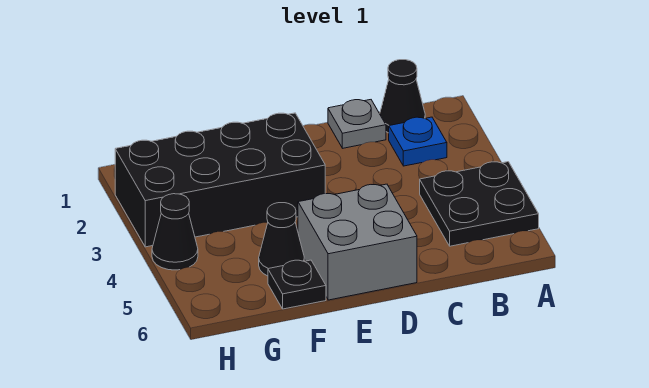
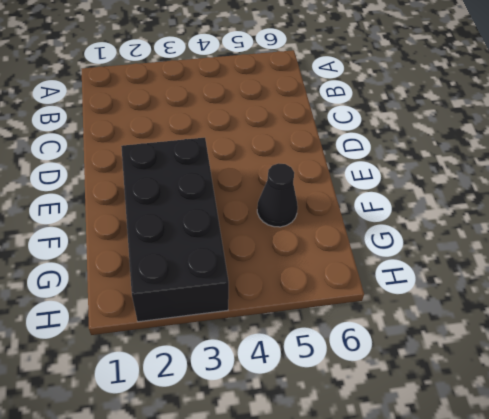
none -> black 2x2 plate [420,162,539,246]
none -> black 1x1 cone [380,60,425,133]

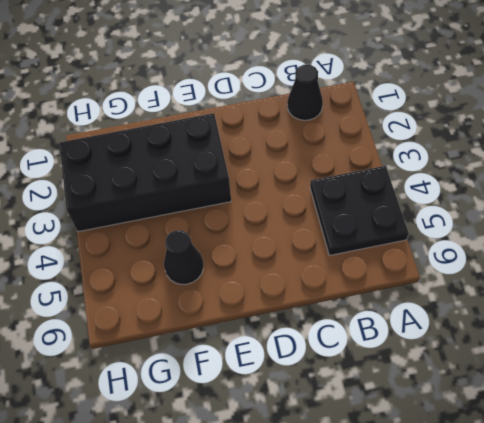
none -> blue 1x1 plate [389,117,447,166]
none -> grey 1x1 plate [328,100,386,148]

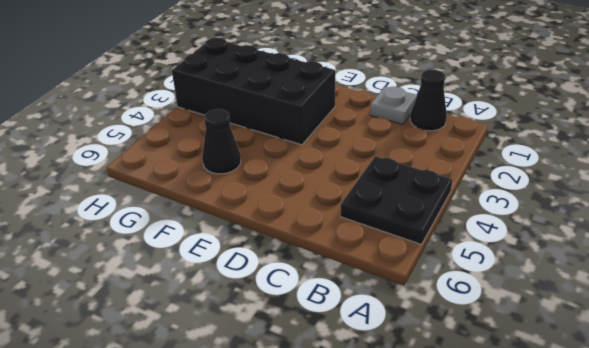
none -> blue 1x1 plate [389,117,447,166]
none -> grey 2x2 brick [298,184,417,300]

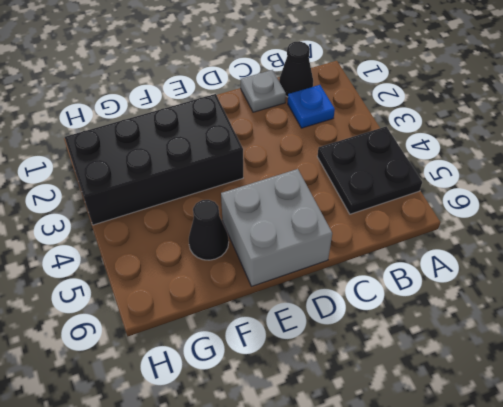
none -> black 1x1 plate [268,260,326,309]
none -> black 1x1 cone [152,194,198,270]

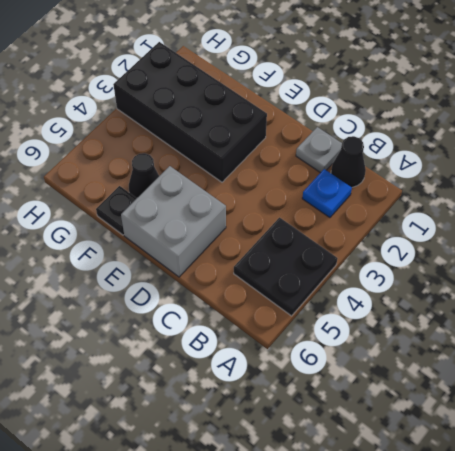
none -> black 1x1 cone [152,194,198,270]

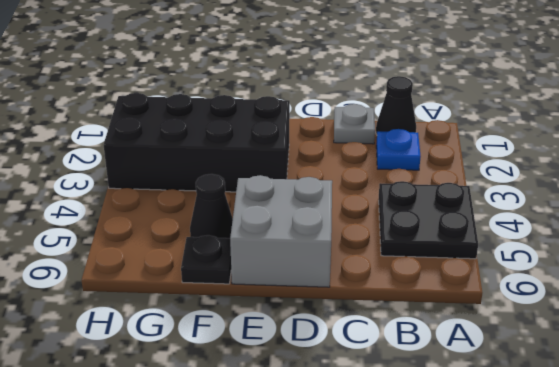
none -> black 1x1 cone [152,194,198,270]

